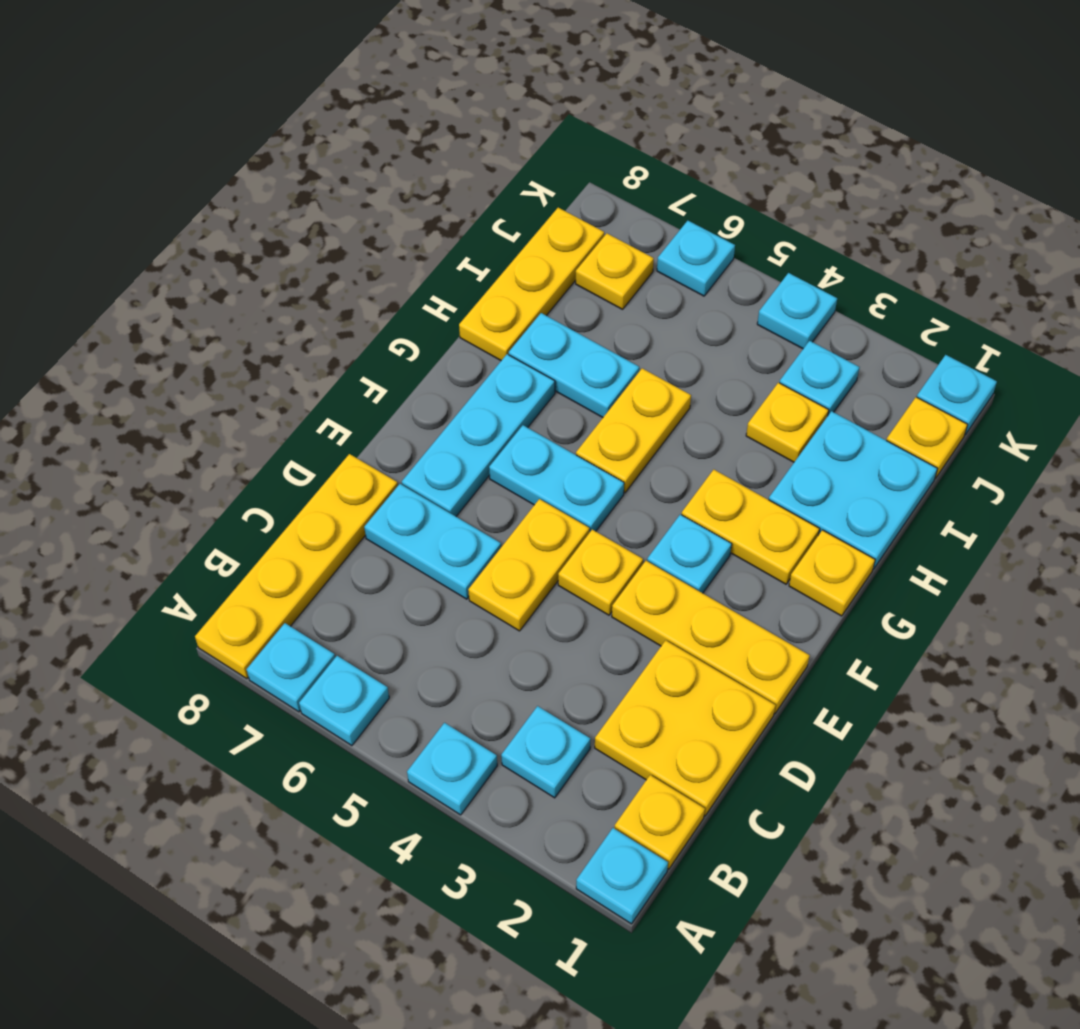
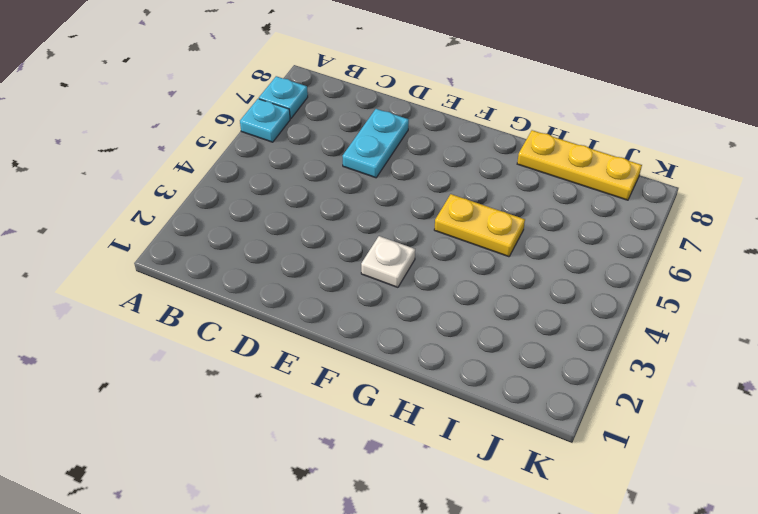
white 1x1 plate [361,236,415,287] -> cyan 1x1 plate [647,515,732,593]
none -> cyan 1x1 plate [576,828,668,924]
none -> cyan 1x1 plate [407,723,497,815]
none -> yellow 1x4 plate [195,454,398,679]

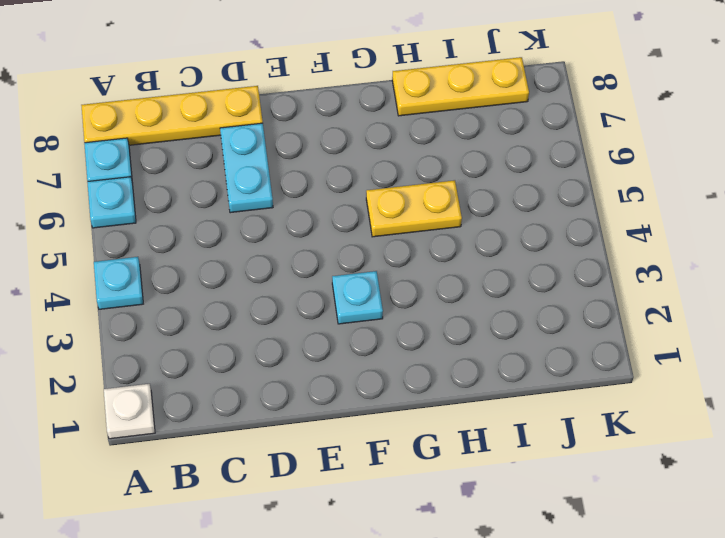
white 1x1 plate [104,384,155,439] -> cyan 1x1 plate [576,828,668,924]
none -> yellow 1x1 plate [614,775,705,869]
none -> cyan 1x1 plate [501,706,590,798]
none -> yellow 2x2 plate [595,640,776,816]

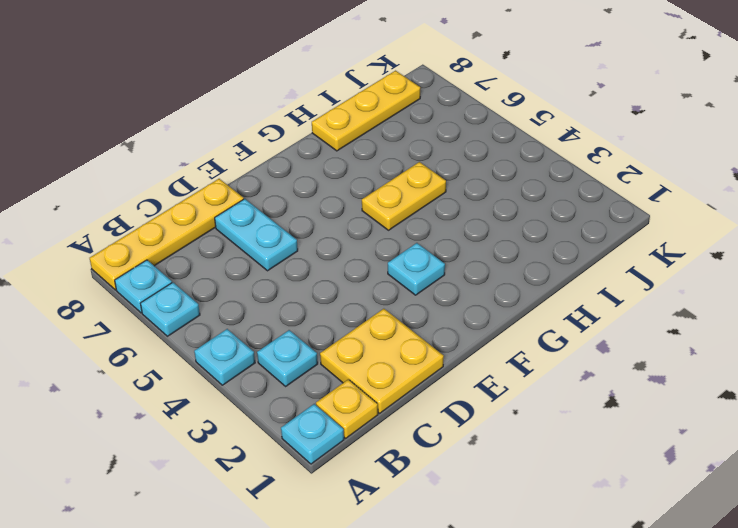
none -> yellow 1x2 plate [468,499,590,631]
none -> yellow 1x3 plate [612,561,810,713]
none -> yellow 1x1 plate [558,530,643,615]

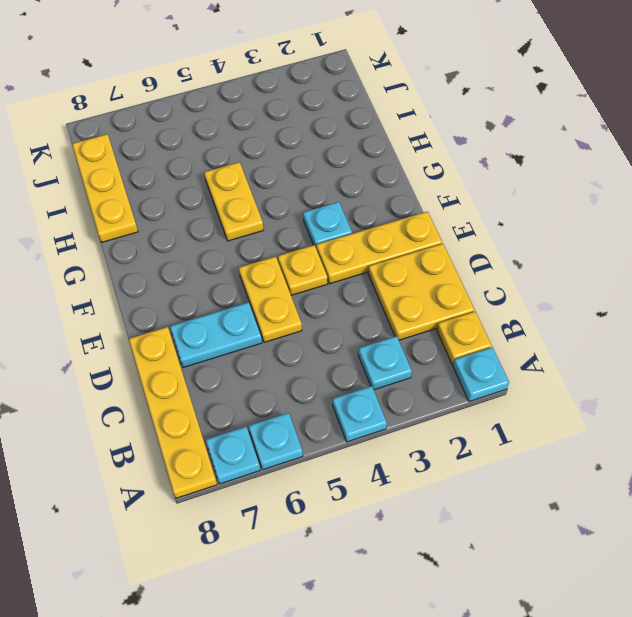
none -> cyan 1x3 plate [402,354,555,516]
none -> cyan 1x2 plate [489,425,624,533]
none -> yellow 1x1 plate [789,530,875,616]

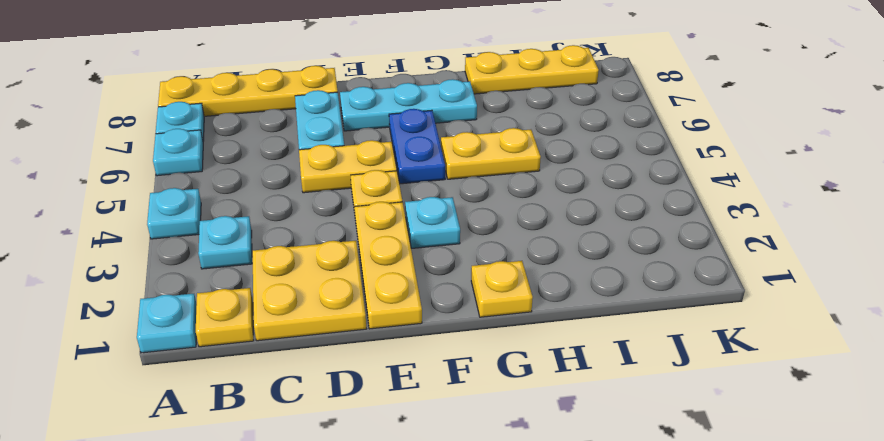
blue 1x2 plate [389,109,445,184] -> cyan 1x2 plate [489,425,624,533]
none -> yellow 1x2 plate [682,470,820,584]
none -> cyan 2x2 plate [769,411,938,569]
none -> cyan 1x2 plate [509,313,639,418]

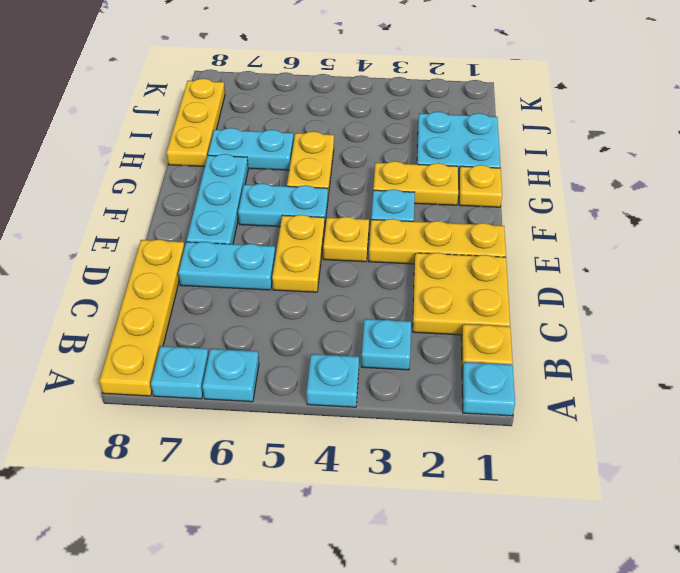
none -> yellow 1x1 plate [746,383,829,462]
none -> yellow 1x1 plate [886,397,968,479]
none -> cyan 1x1 plate [779,341,860,415]

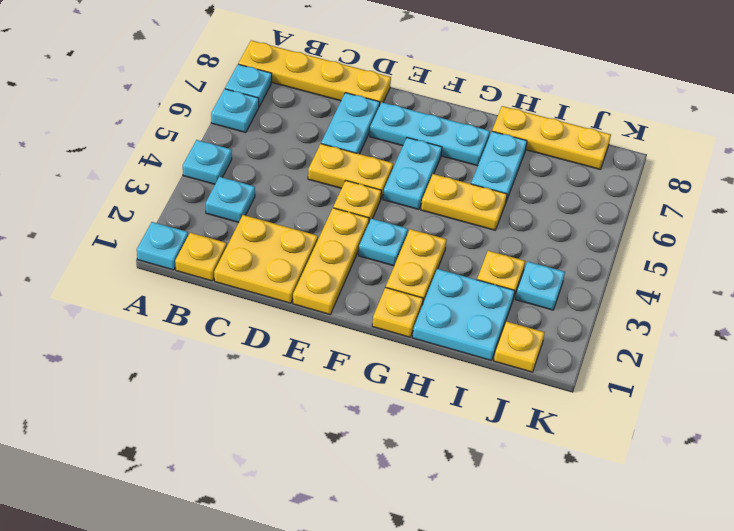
none -> yellow 1x1 plate [576,233,654,309]
none -> cyan 1x1 plate [917,355,997,435]
none -> cyan 1x1 plate [757,273,837,349]

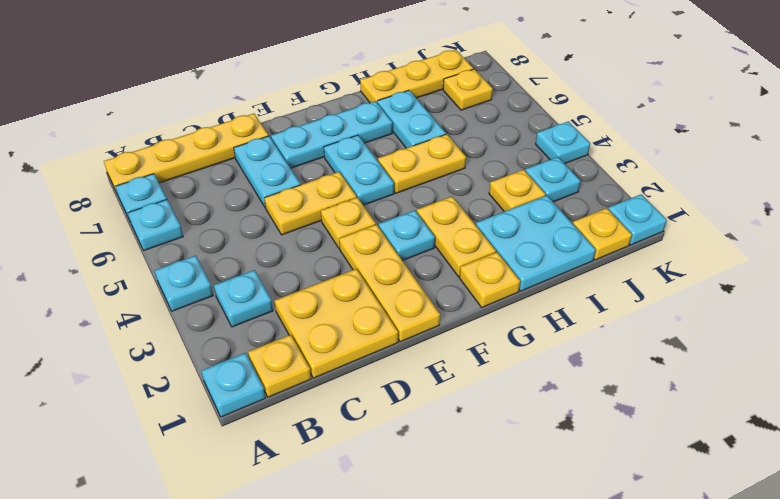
none -> cyan 1x1 plate [657,221,735,296]

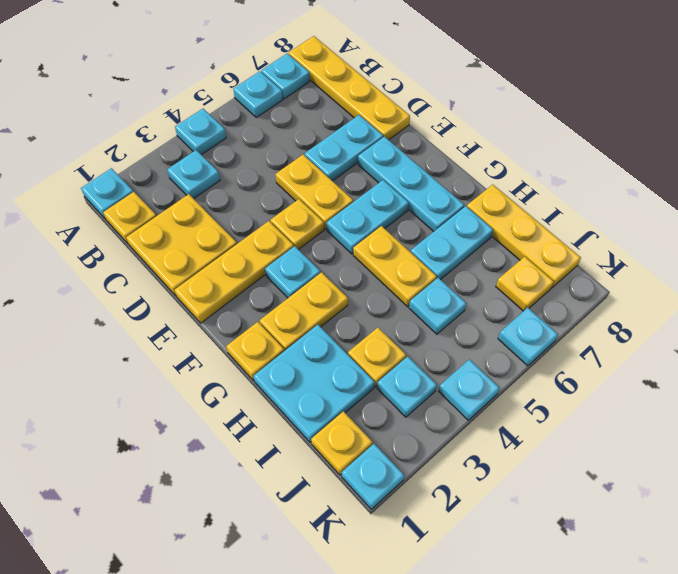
cyan 1x1 plate [409,278,466,334] -> none

